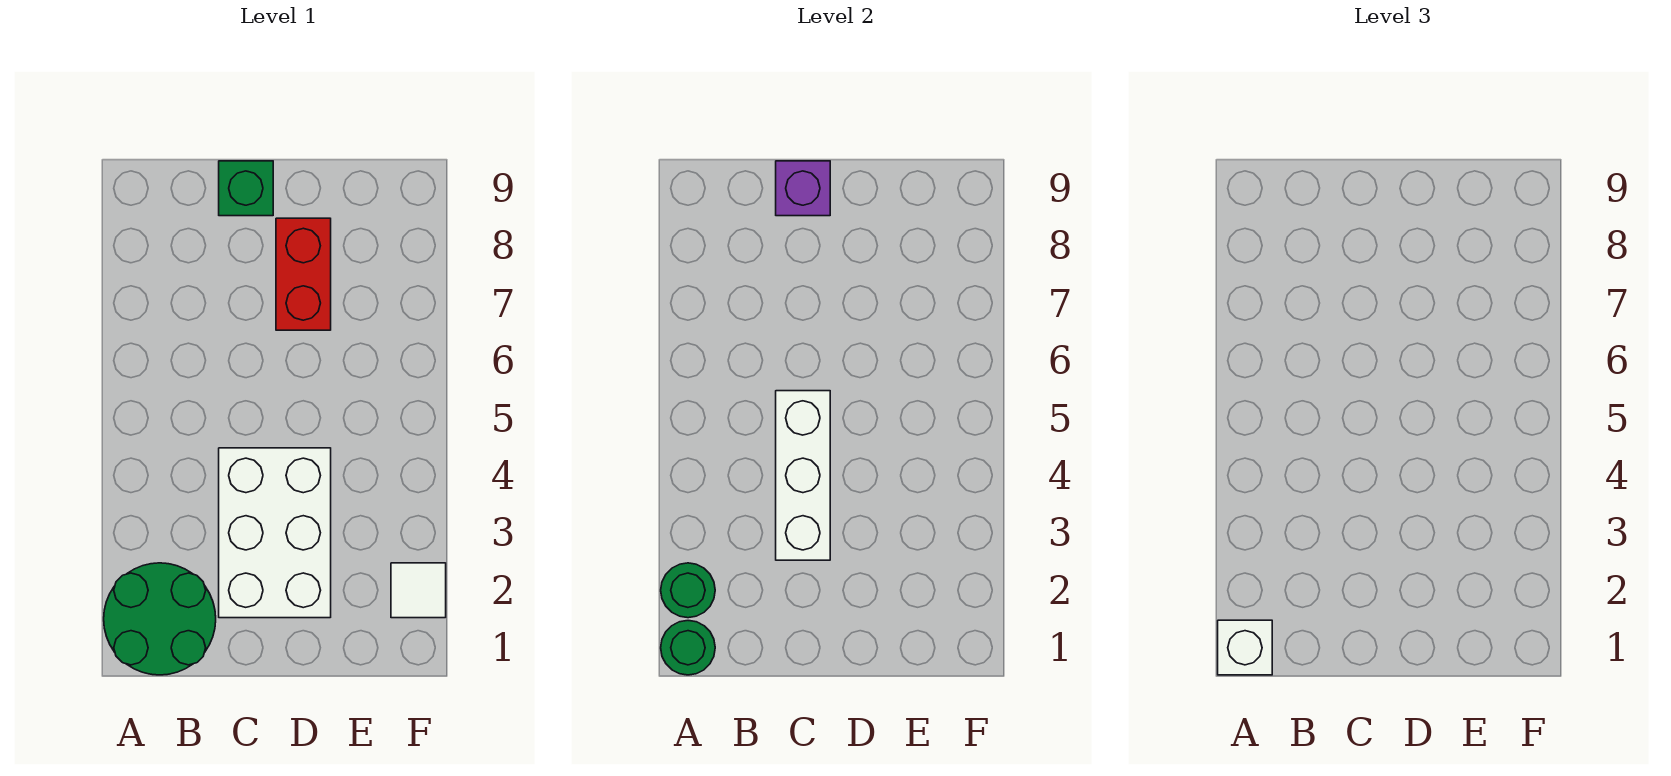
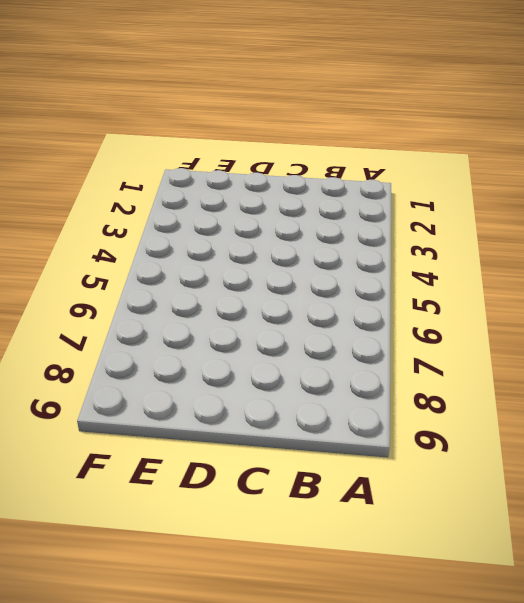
none -> green 2x2 round brick [104,563,216,675]
none -> white 2x3 brick [219,448,331,618]

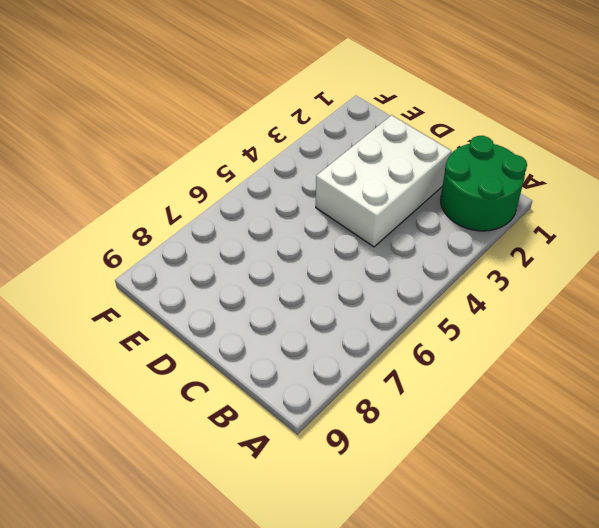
none -> green 1x1 brick [219,161,273,216]
none -> red 1x2 brick [276,218,331,330]

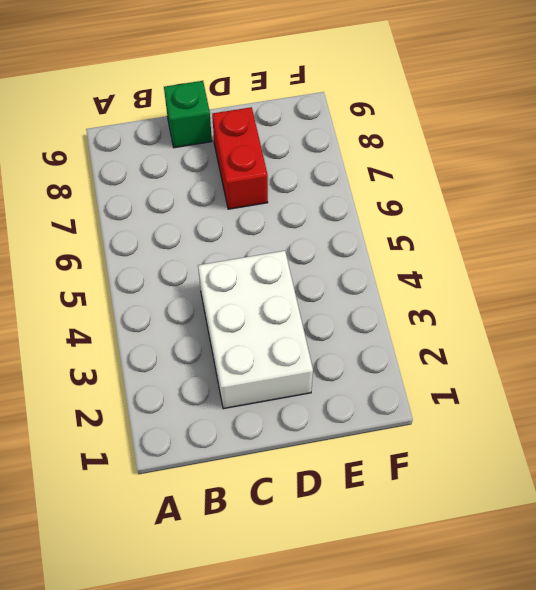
none -> green 2x2 round brick [104,563,216,675]
none -> white 1x1 tile [391,563,446,618]

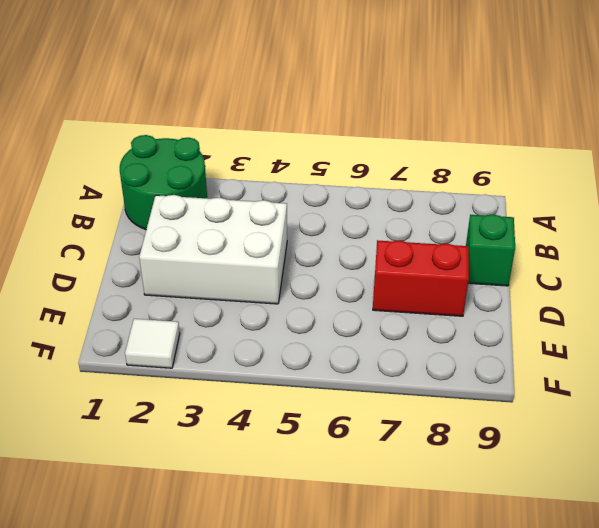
none -> green 1x1 round brick [661,621,715,675]
none -> green 1x1 round brick [661,563,715,618]

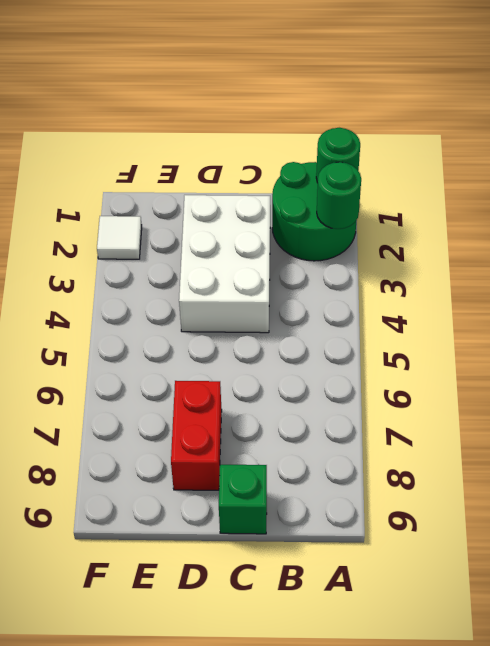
none -> white 1x3 brick [776,391,830,560]
none -> purple 1x1 brick [776,161,830,216]

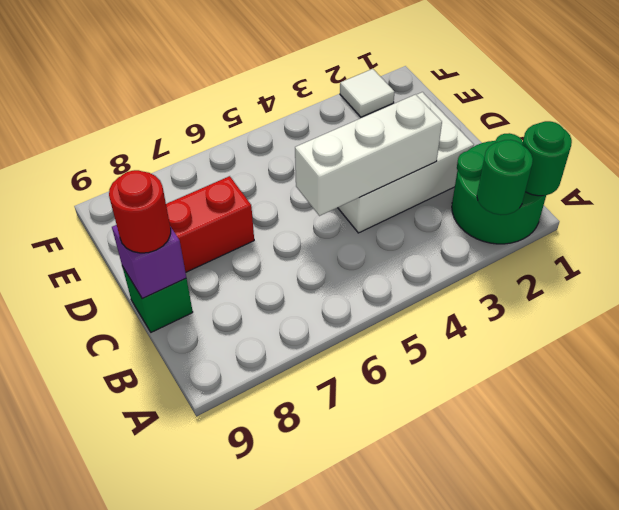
red 1x1 round brick [109,170,171,253] -> none
none -> white 1x1 brick [1218,620,1272,675]

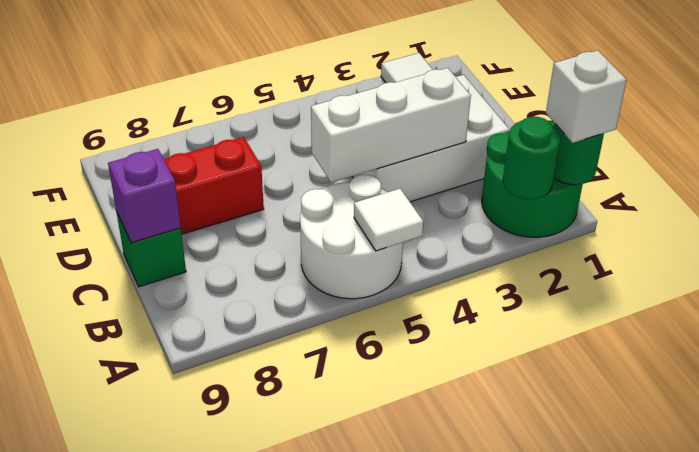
white 2x2 round brick [300,175,403,299] -> none
white 1x1 tile [354,189,423,251] -> none

